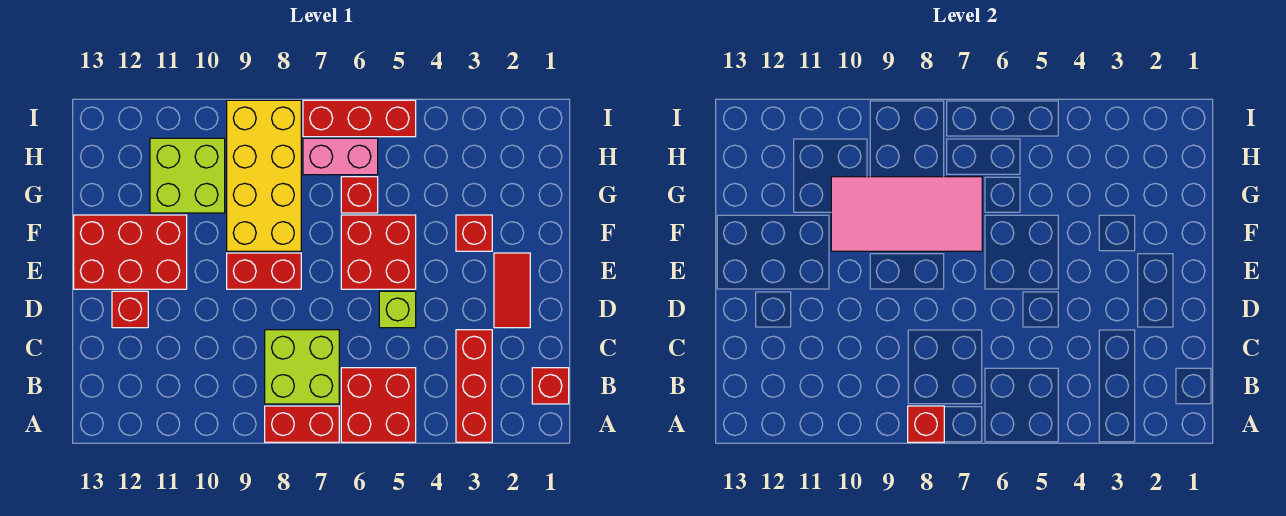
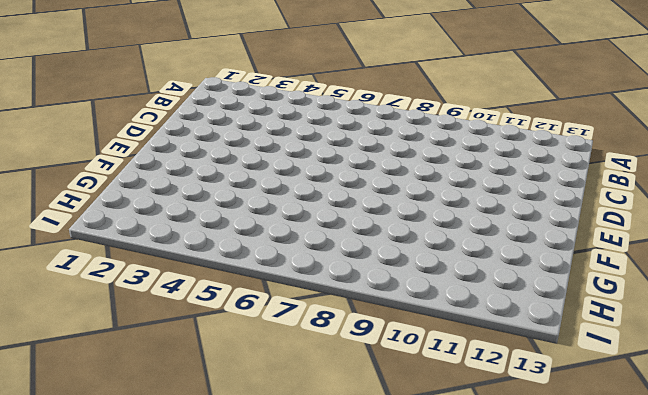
none -> red 1x3 brick [456,330,492,442]
none -> red 2x2 brick [341,368,416,442]
none -> red 1x2 brick [265,406,339,442]

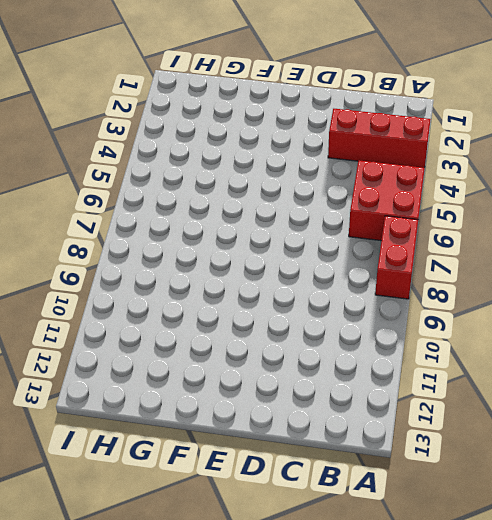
none -> red 1x1 brick [532,368,569,404]
none -> lime 2x2 brick [265,330,339,404]
none -> red 1x2 tile [494,253,530,328]

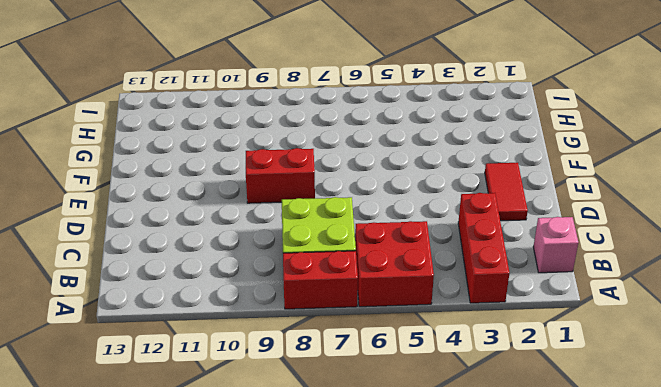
pink 1x1 brick [533,217,578,273] -> red 1x1 brick [532,368,569,404]
none -> lime 1x1 brick [379,291,416,328]
none -> red 1x1 brick [112,291,148,328]
none -> red 2x2 brick [341,215,416,289]

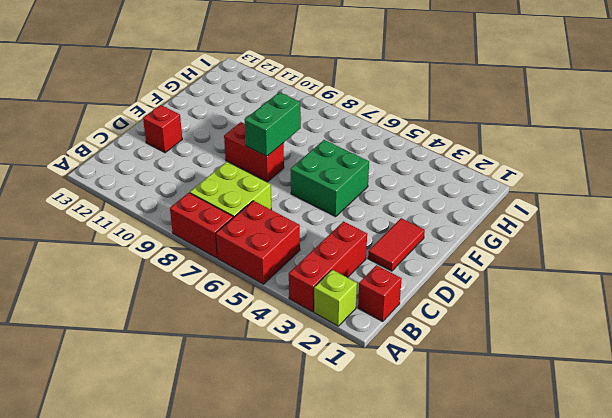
lime 1x1 brick [314,270,357,326] -> lime 1x1 brick moved to [379,291,416,328]
green 2x2 brick [291,140,369,217] -> red 2x2 brick [341,215,416,289]
green 1x2 brick [245,92,301,156] -> pink 2x4 tile [831,177,982,251]
none -> red 2x3 brick [74,215,187,289]
none -> red 1x1 brick [456,215,492,251]
none -> yellow 2x4 brick [227,100,301,251]

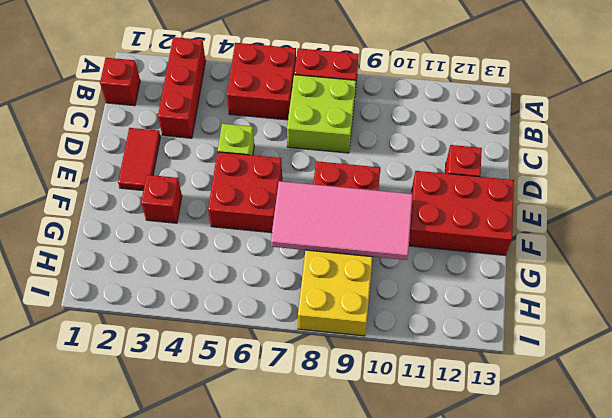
none -> red 1x1 brick [341,177,378,213]
none -> lime 2x2 brick [150,138,225,213]
none -> pink 1x2 brick [303,138,378,175]

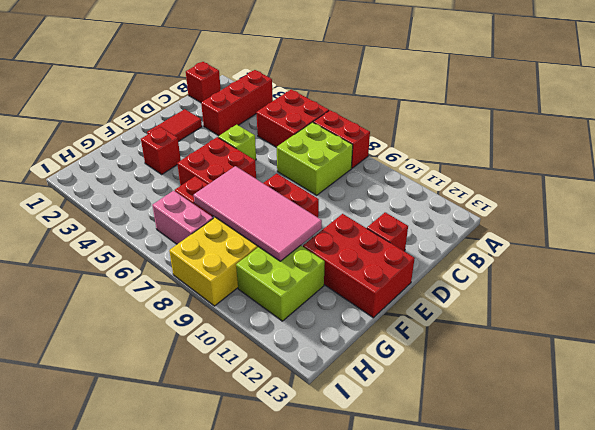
none -> red 1x3 brick [303,100,416,137]
none -> red 1x1 brick [908,406,944,442]

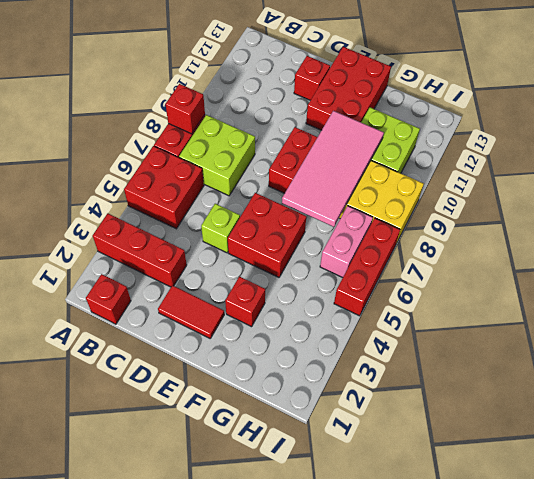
none -> red 1x1 brick [341,177,378,213]

